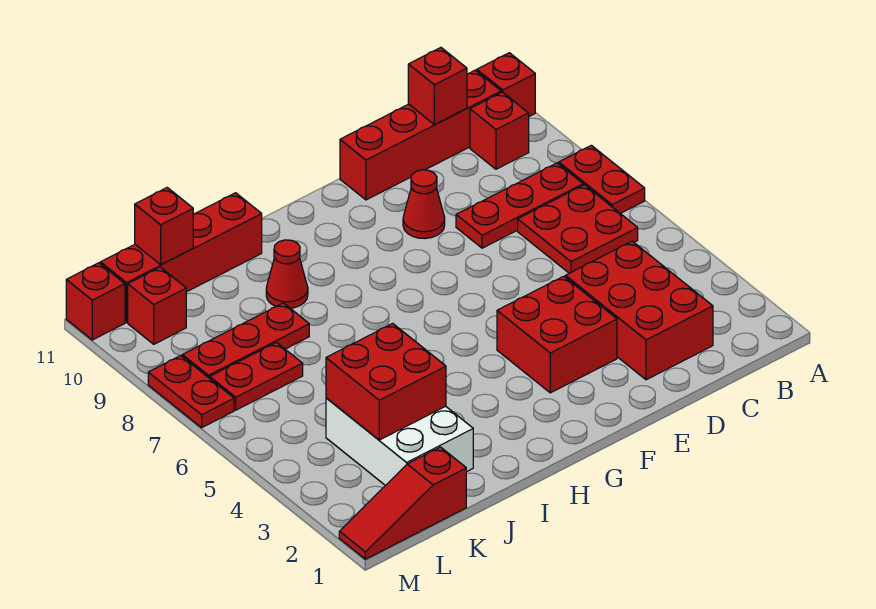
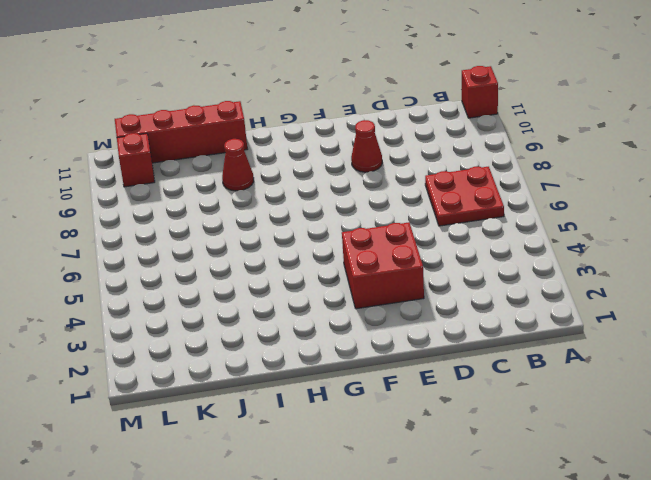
none -> red 1x2 plate [559,145,645,214]
none -> red 1x3 plate [456,163,583,248]
none -> red 1x1 brick [470,92,529,169]

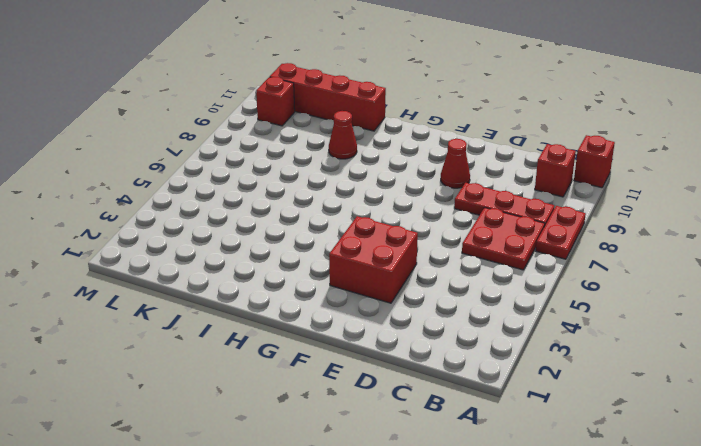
none -> red 1x4 brick [340,70,501,200]
none -> red 2x3 brick [565,241,713,380]
none -> white 2x3 brick [326,398,473,486]

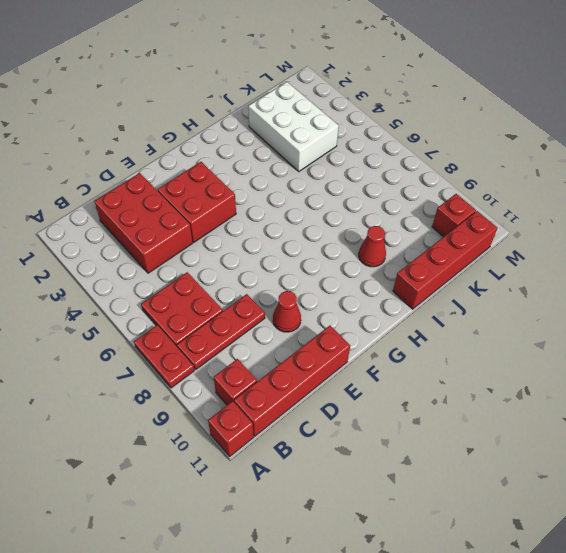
none -> red 1x3 plate [182,303,309,378]
none -> red 1x3 slope [339,447,466,559]
none -> red 1x2 plate [210,343,303,410]

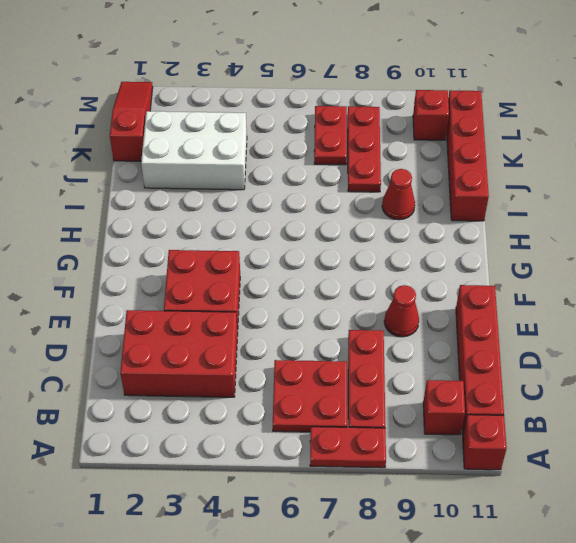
none -> red 1x2 plate [148,356,234,428]
none -> red 1x1 brick [66,263,125,340]
none -> red 1x1 brick [408,48,467,125]

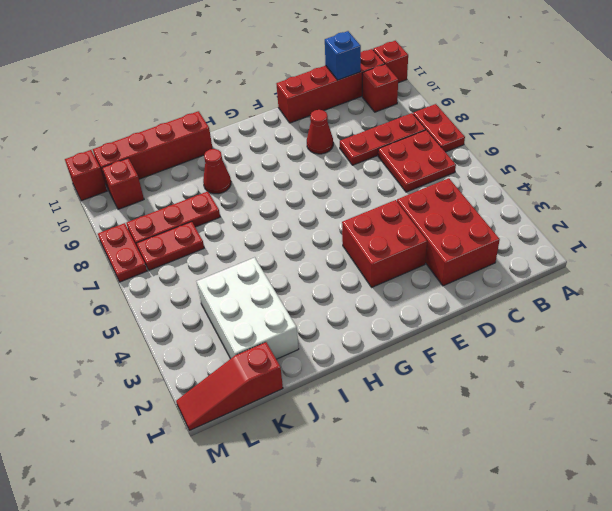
blue 1x1 brick [325,31,361,80] -> red 1x1 brick [408,48,467,125]
none -> red 2x2 brick [326,323,446,440]
none -> red 1x1 brick [135,188,193,264]

